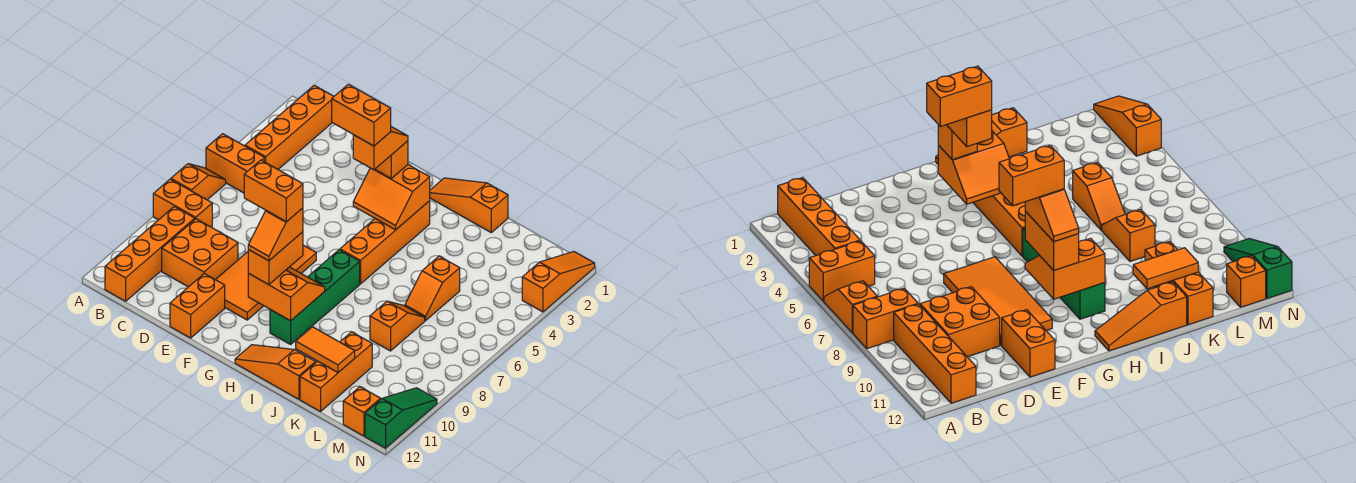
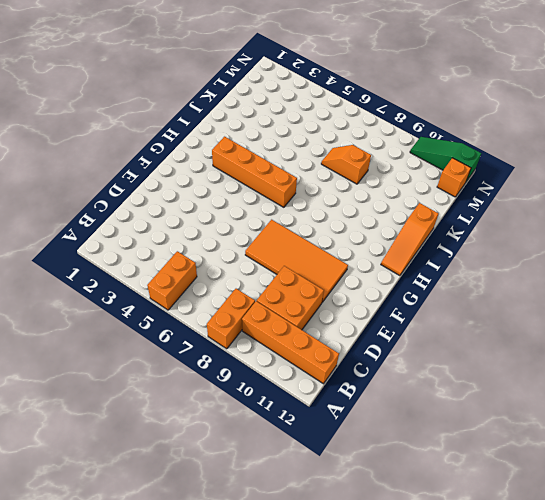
none -> orange 1x2 slope [171,164,226,200]
none -> orange 1x4 brick [245,85,334,169]
none -> orange 1x2 brick [170,274,225,338]

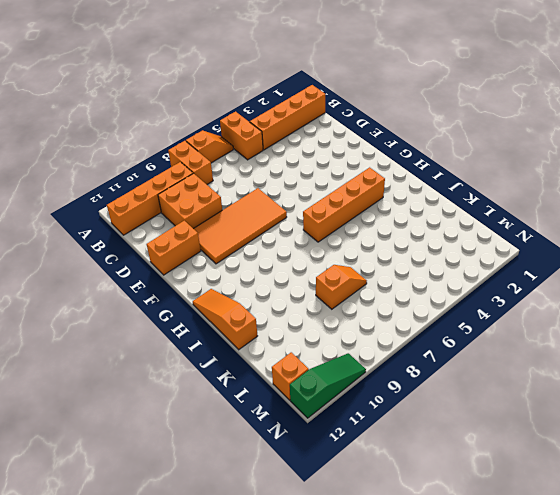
none -> orange 1x3 slope [430,178,508,233]
none -> green 1x4 brick [270,250,360,344]
none -> orange 1x2 slope [405,256,460,321]

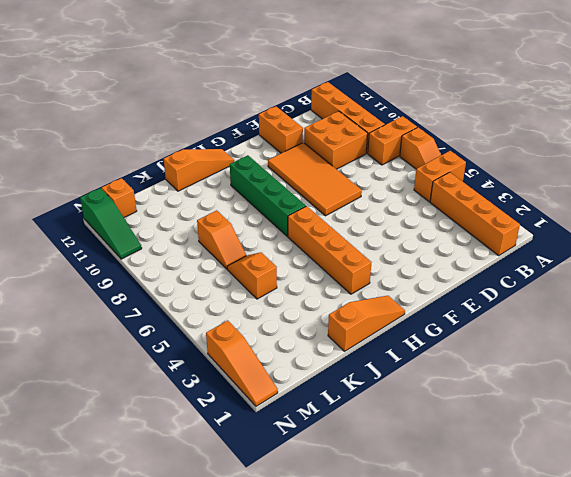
none -> orange 1x3 brick [300,332,372,412]
none -> orange 2x2 slope [353,165,430,230]
none -> orange 2x2 slope [248,267,325,321]

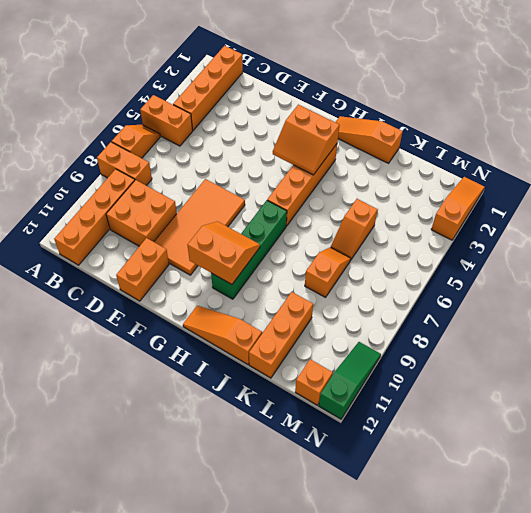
none -> orange 1x2 tile [296,327,355,372]
none -> orange 1x1 brick [375,141,408,178]
none -> orange 1x2 brick [248,232,303,285]

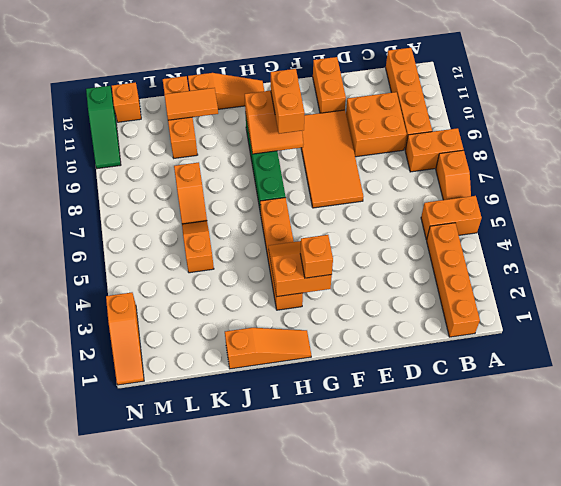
none -> orange 1x2 slope [353,127,408,170]
none -> orange 1x2 slope [248,208,303,261]
none -> orange 1x2 brick [332,84,391,146]

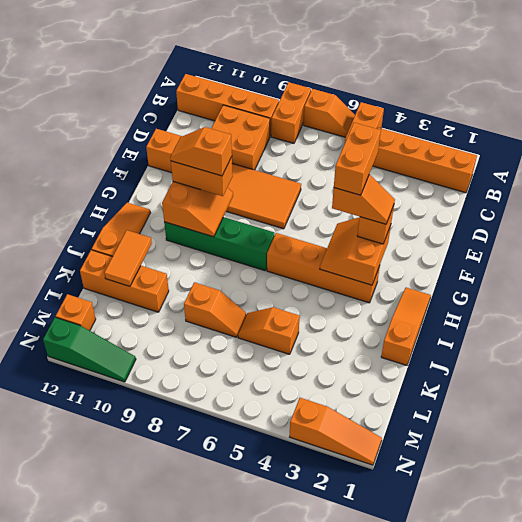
none -> orange 1x2 brick [244,160,303,222]

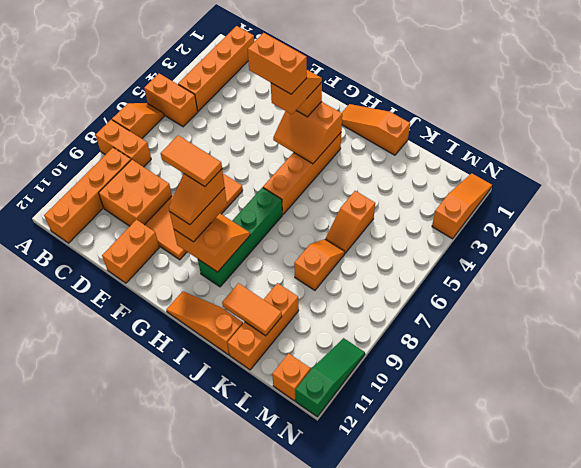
orange 1x2 tile [161,135,222,187] -> orange 1x2 brick [244,160,303,222]

